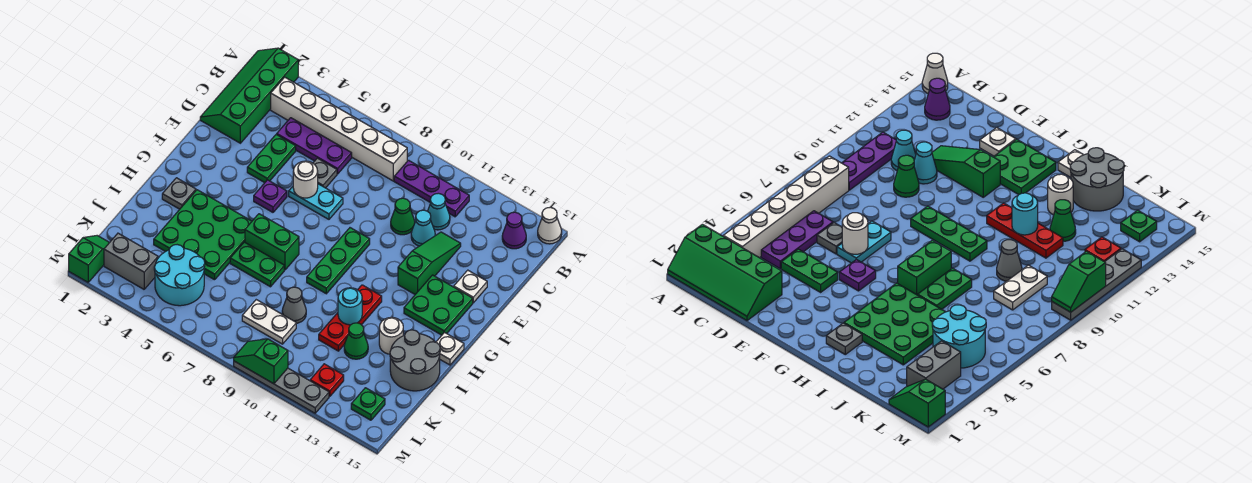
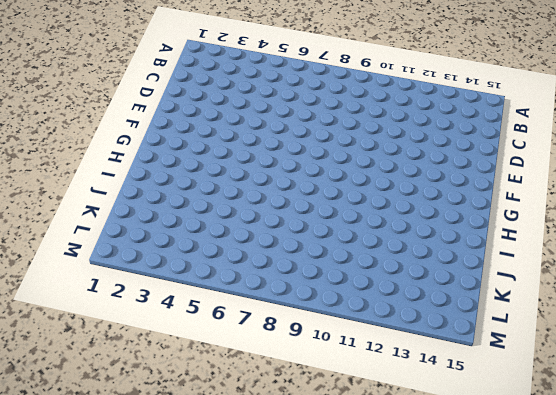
none -> green 2x4 slope [200,48,298,143]
none -> white 1x1 cone [538,207,562,244]
none -> white 1x6 brick [271,77,407,181]
none -> purple 1x3 plate [394,160,469,217]

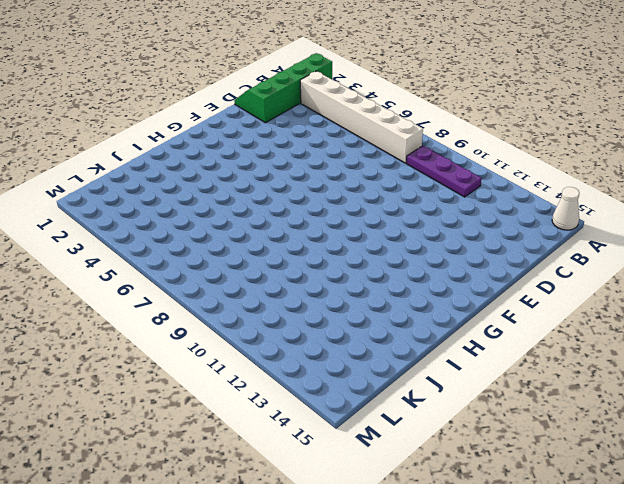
none -> purple 1x1 cone [502,212,526,249]
none -> purple 1x3 plate [277,118,352,174]
none -> cyan 1x1 cone [428,193,450,230]
none -> green 1x2 plate [247,134,296,183]

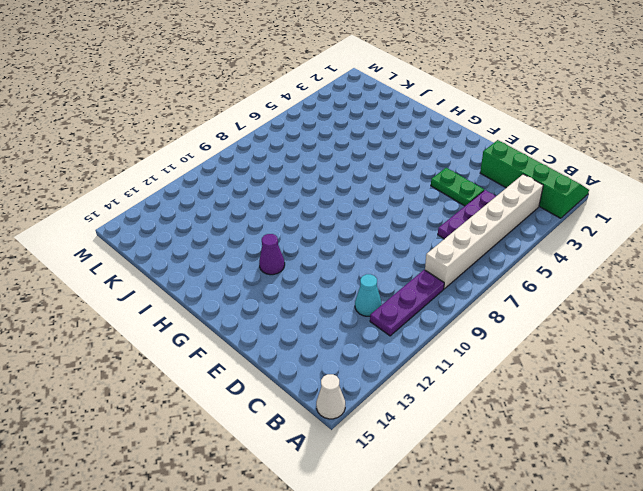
purple 1x1 cone [259,234,285,275] -> purple 1x1 cone moved to [502,212,526,249]
none -> grey 1x1 plate [313,158,337,188]
none -> green 1x1 cone [391,198,415,235]
none -> cyan 1x1 cone [411,210,435,246]
none -> green 1x3 slope [398,232,461,294]

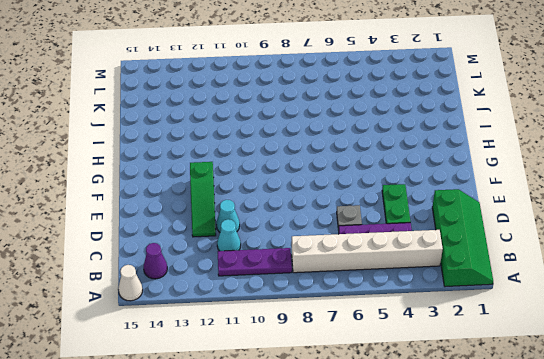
none -> green 1x1 cone [391,198,415,235]
none -> cyan 1x2 plate [289,184,343,219]
none -> white 1x1 plate [454,270,487,303]
none -> purple 1x1 plate [254,180,287,212]

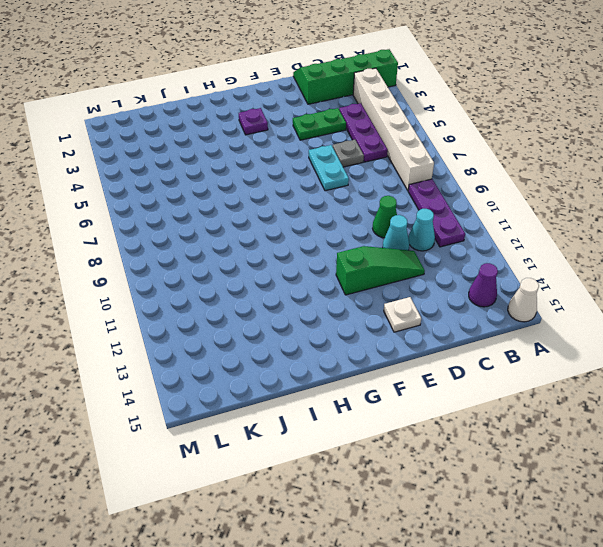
purple 1x1 plate [239,108,268,135] -> purple 1x1 plate moved to [254,180,287,212]
none -> green 1x3 plate [307,228,370,294]
none -> green 2x2 plate [404,275,473,335]
none -> grey 1x1 plate [162,178,196,209]
none -> green 3x3 plate [154,190,252,280]

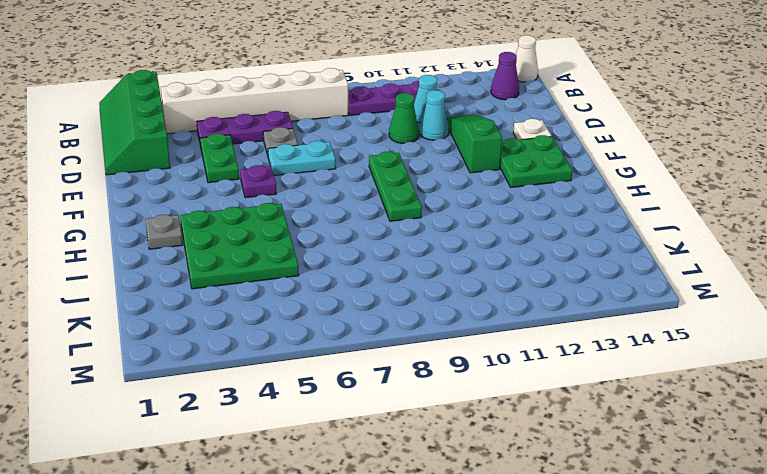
none -> green 1x2 brick [245,214,299,270]
none -> red 1x3 plate [319,285,382,351]
none -> white 1x1 plate [436,333,464,365]
none -> green 1x2 plate [230,242,284,287]

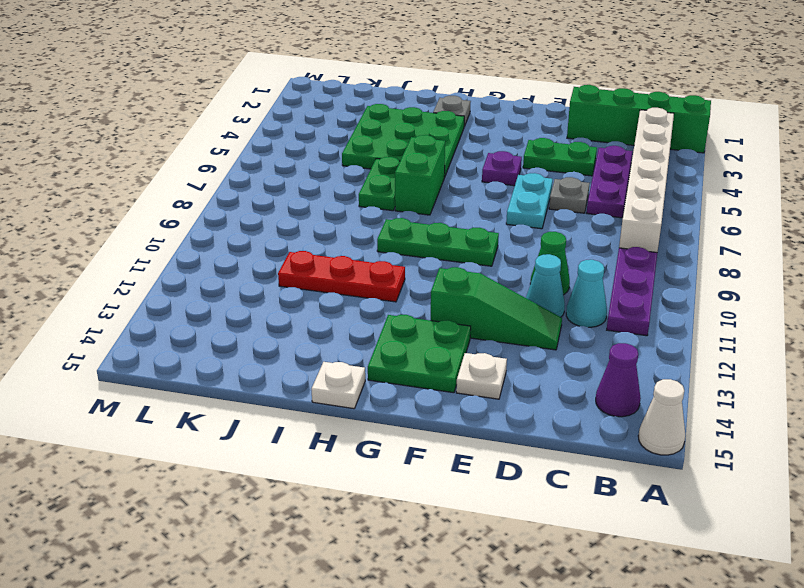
none -> white 1x1 round brick [379,317,403,354]
none -> grey 2x2 round brick [390,330,440,391]
none -> grey 1x1 cone [282,287,306,323]
none -> green 1x1 cone [344,323,368,359]

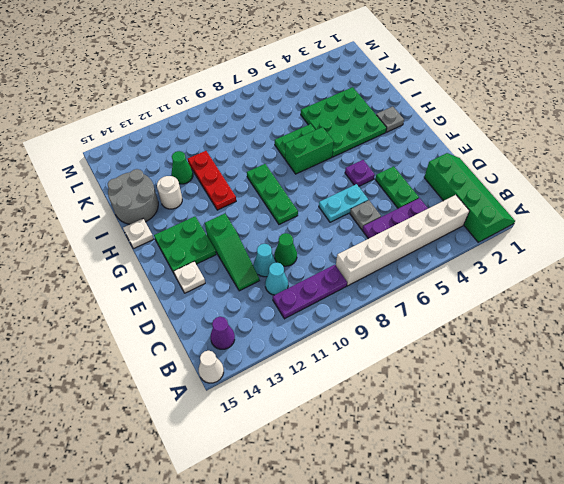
none -> grey 1x1 cone [282,287,306,323]
none -> cyan 2x2 round brick [154,245,205,306]
none -> white 1x2 plate [242,300,296,344]
none -> green 1x2 slope [69,236,110,282]

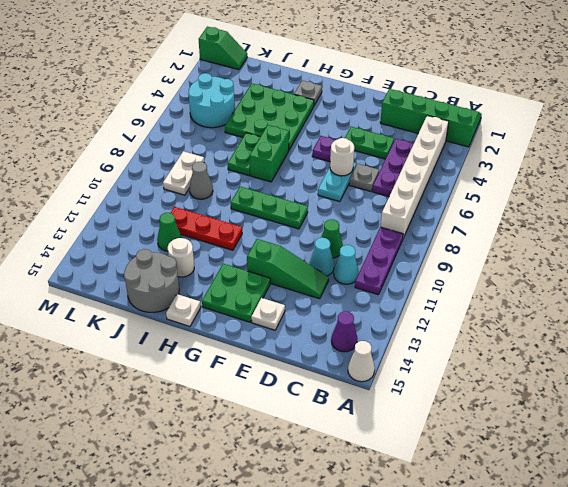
none -> grey 1x2 brick [104,233,158,289]
none -> red 1x1 plate [310,364,344,397]
none -> green 1x1 plate [351,388,385,420]
none -> grey 1x4 plate [234,361,329,413]

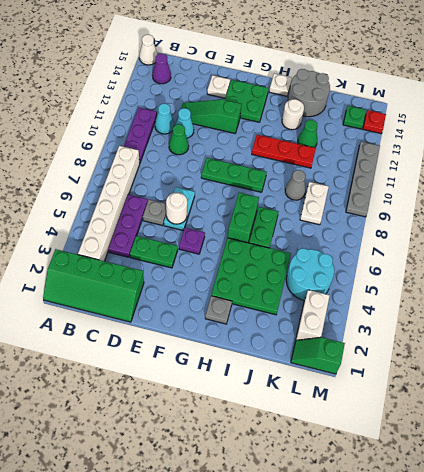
white 1x2 brick [296,290,330,340] -> grey 1x2 brick [104,233,158,289]
red 1x1 plate [363,110,386,134] -> red 1x1 plate moved to [310,364,344,397]
none -> cyan 1x1 round brick [338,288,362,325]
none -> green 1x2 slope [234,339,288,384]

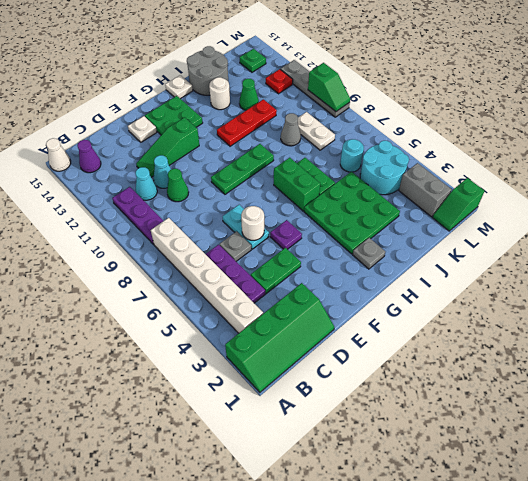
cyan 1x1 round brick [340,139,364,172] -> cyan 1x1 round brick moved to [338,288,362,325]

